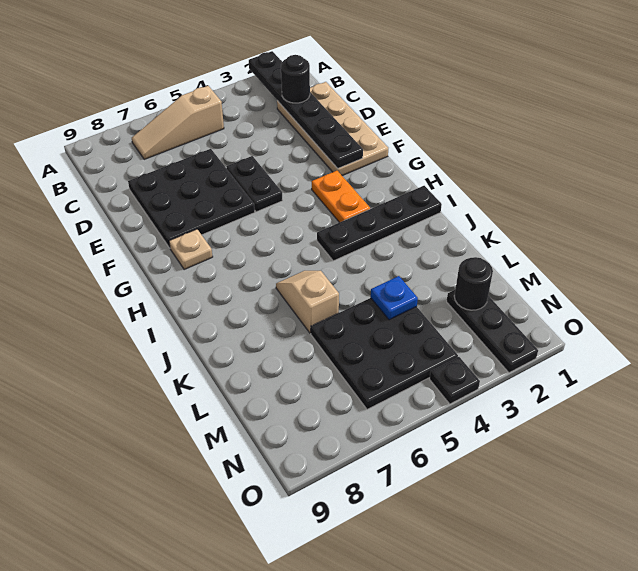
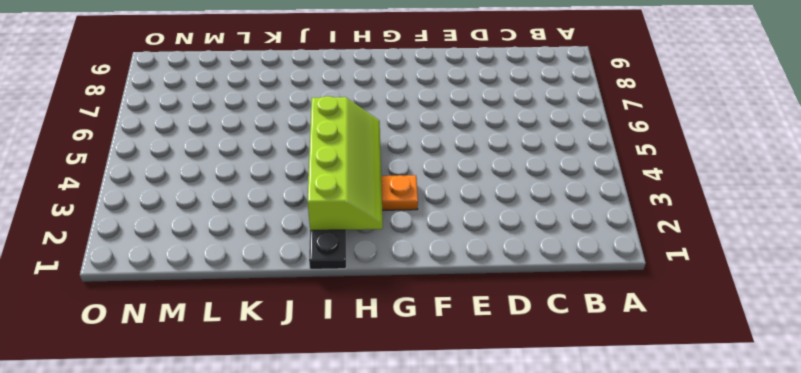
lime 2x4 slope [307,96,383,231] -> none
none -> tan 1x3 slope [132,86,224,159]
none -> tan 2x4 plate [277,82,388,176]
none -> black 3x3 plate [128,149,255,248]

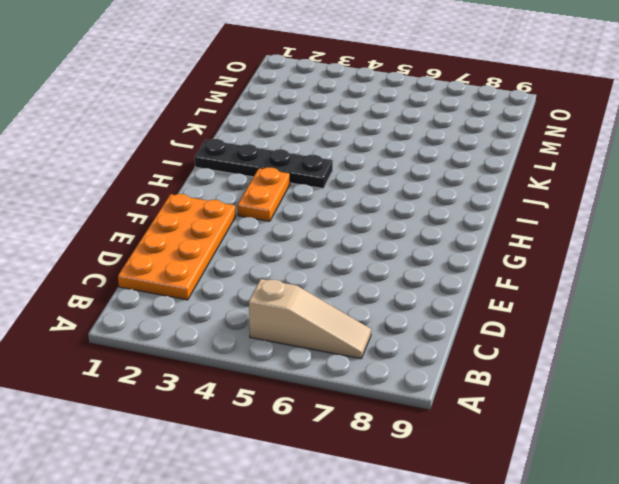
orange 2x4 plate [118,194,236,300] -> tan 2x4 plate [277,82,388,176]
none -> black 3x3 plate [128,149,255,248]
none -> black 1x2 plate [226,156,283,212]
none -> tan 1x1 plate [169,229,213,270]

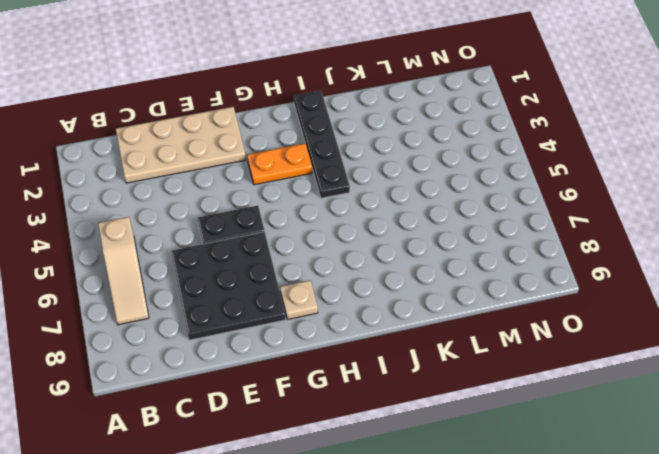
none -> tan 1x2 slope [276,271,339,333]
none -> black 3x3 plate [311,298,458,409]
none -> black 1x3 plate [447,290,538,373]

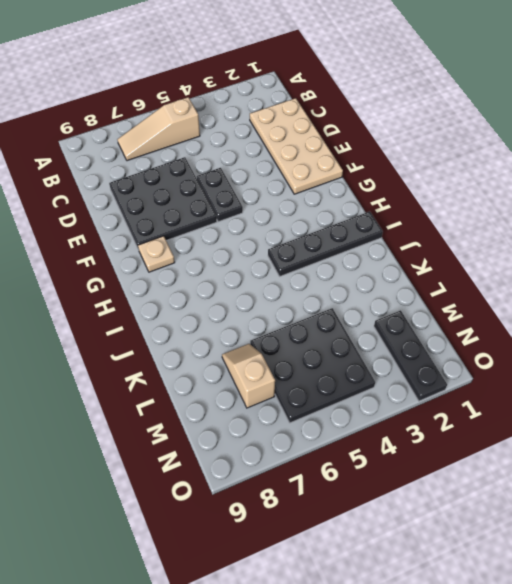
tan 1x2 slope [222,344,275,408] -> tan 1x2 slope moved to [276,271,339,333]
none -> orange 1x2 plate [312,171,370,223]
none -> black 1x1 plate [430,357,480,404]
none -> black 1x6 plate [249,51,363,168]

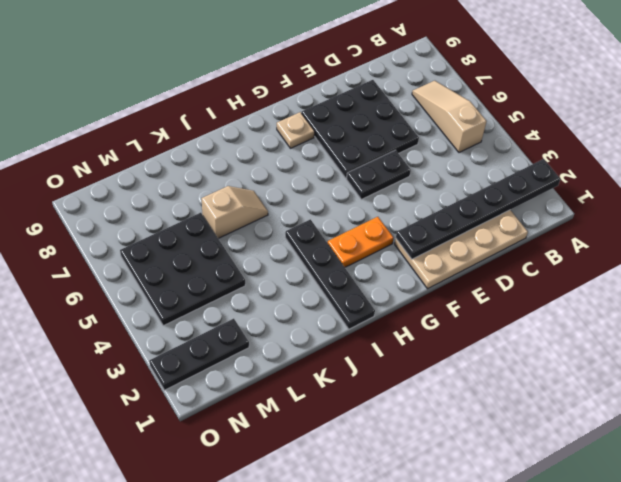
none -> black 1x1 plate [430,357,480,404]
none -> blue 1x1 plate [371,276,418,320]
none -> black 1x1 round brick [454,257,493,310]

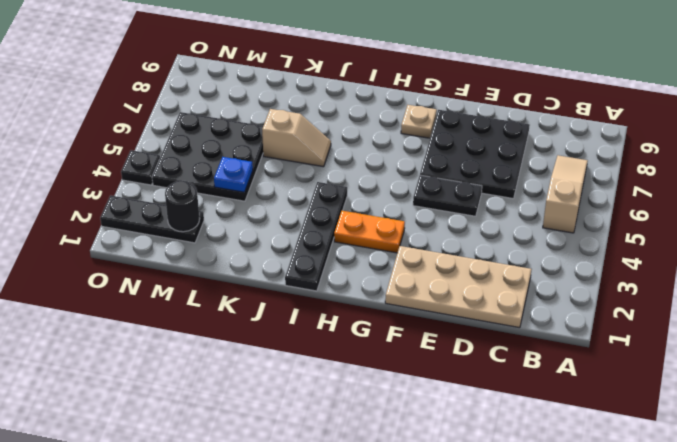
none -> black 1x6 plate [249,51,363,168]
none -> black 1x1 round brick [281,55,310,103]

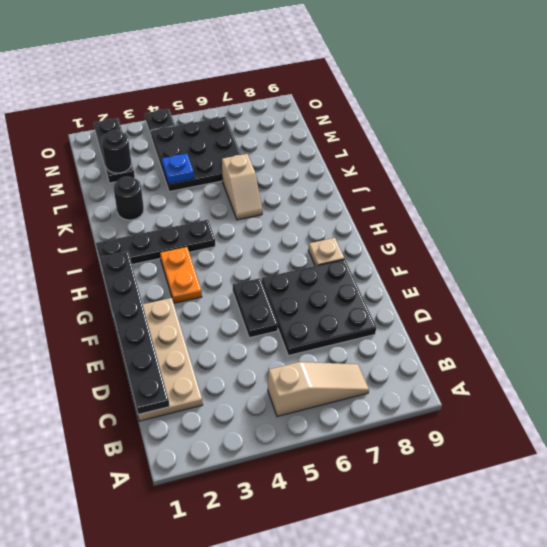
black 1x6 plate [100,251,169,415] -> black 1x6 plate moved to [249,51,363,168]
black 1x1 round brick [114,177,144,220] -> black 1x1 round brick moved to [281,55,310,103]

